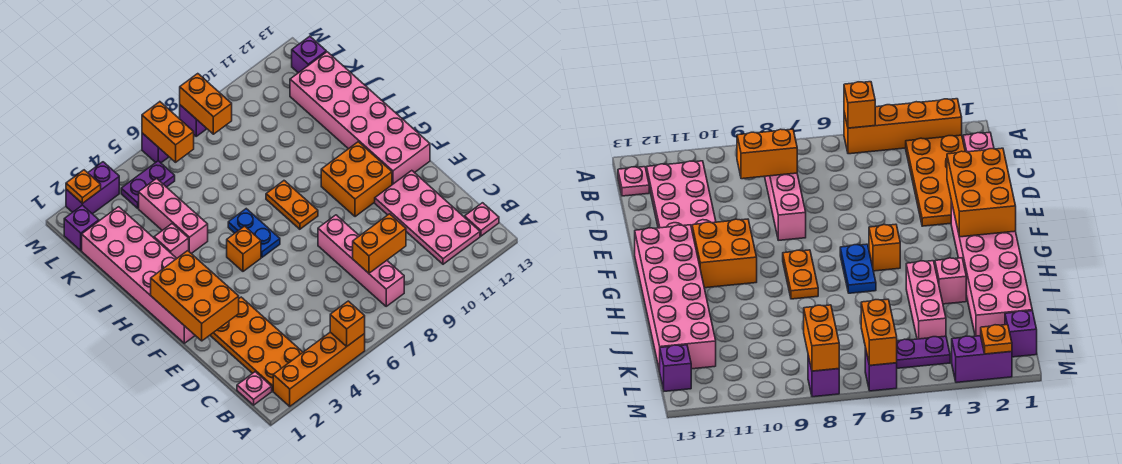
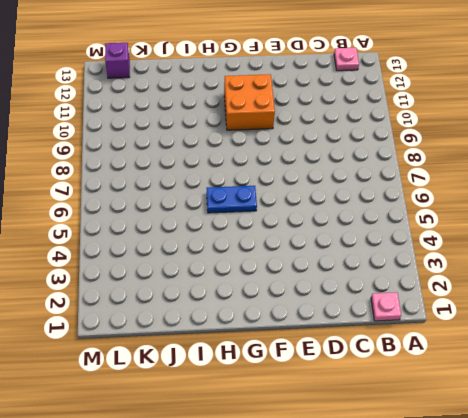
none -> orange 1x4 brick [273,332,365,406]
none -> orange 2x4 plate [210,297,303,391]
none -> pink 1x4 brick [318,215,404,306]

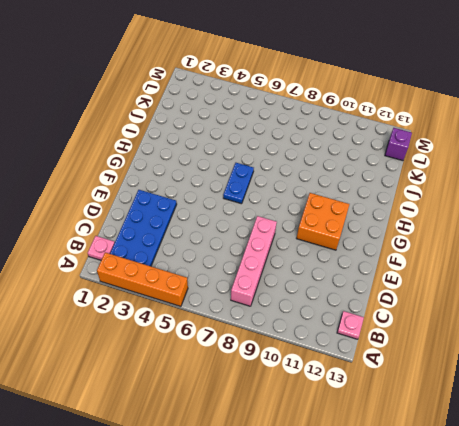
blue 2x4 plate [110,190,177,266] -> orange 2x4 plate [210,297,303,391]
none -> pink 2x4 plate [375,171,480,264]
none -> pink 2x6 brick [82,207,195,343]
none -> pink 2x6 brick [290,52,430,185]

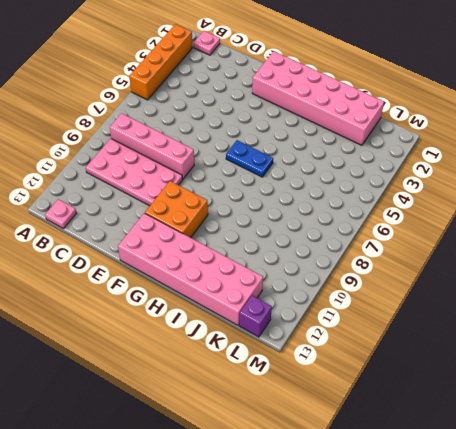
pink 2x4 plate [86,139,182,206] -> pink 2x4 plate moved to [375,171,480,264]
none -> orange 2x4 plate [210,297,303,391]
none -> orange 1x1 brick [227,226,261,271]
none -> orange 1x2 plate [266,181,318,229]

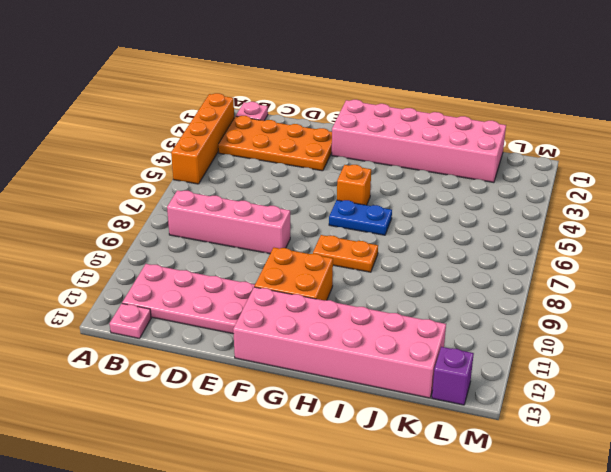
none -> pink 1x1 brick [154,224,189,258]
none -> pink 1x3 brick [139,179,208,253]
none -> purple 1x1 brick [64,205,99,251]

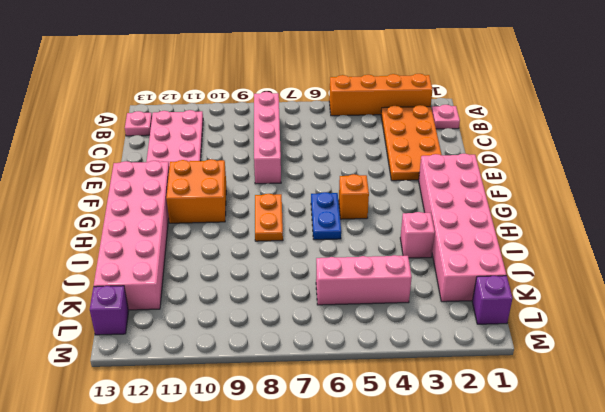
pink 1x3 brick [316,255,412,305] -> pink 1x3 brick turned to [139,179,208,253]
none -> purple 1x2 plate [121,161,175,208]
none -> purple 1x2 brick [66,162,119,214]
none -> purple 1x1 brick [142,133,169,163]

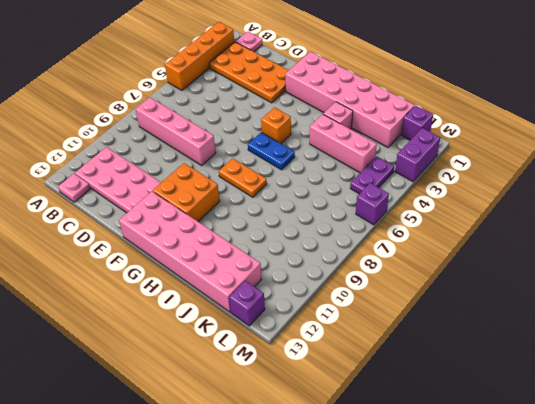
none -> purple 1x1 brick [180,105,207,136]
none -> orange 1x1 brick [330,301,365,347]
none -> orange 1x2 brick [353,214,406,273]

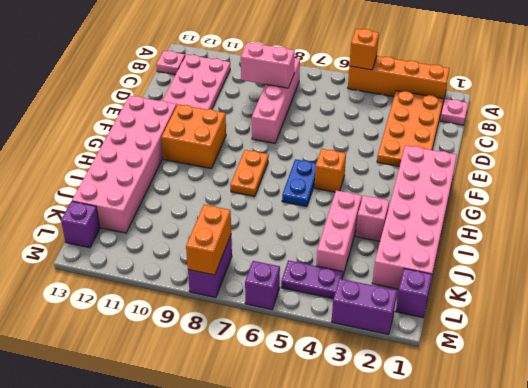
pink 1x2 brick [241,42,295,88] -> orange 1x2 brick [353,214,406,273]
purple 1x2 brick [188,235,232,298] -> purple 1x1 brick [180,105,207,136]
none -> orange 2x3 brick [151,251,239,341]
none -> orange 1x2 brick [142,102,194,162]
none -> orange 1x1 plate [66,170,101,204]

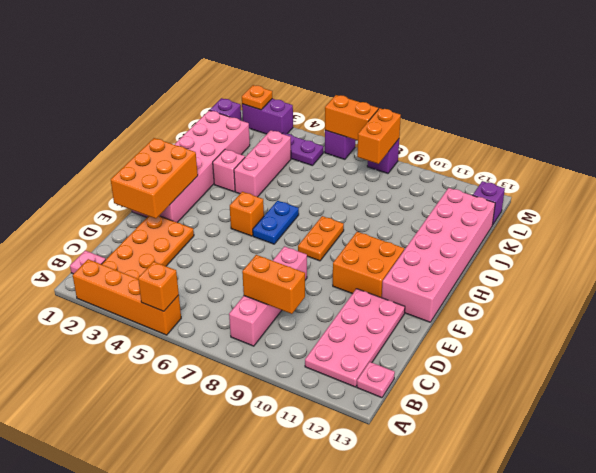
orange 1x2 brick [325,95,378,140] -> orange 1x2 brick turned to [142,102,194,162]

